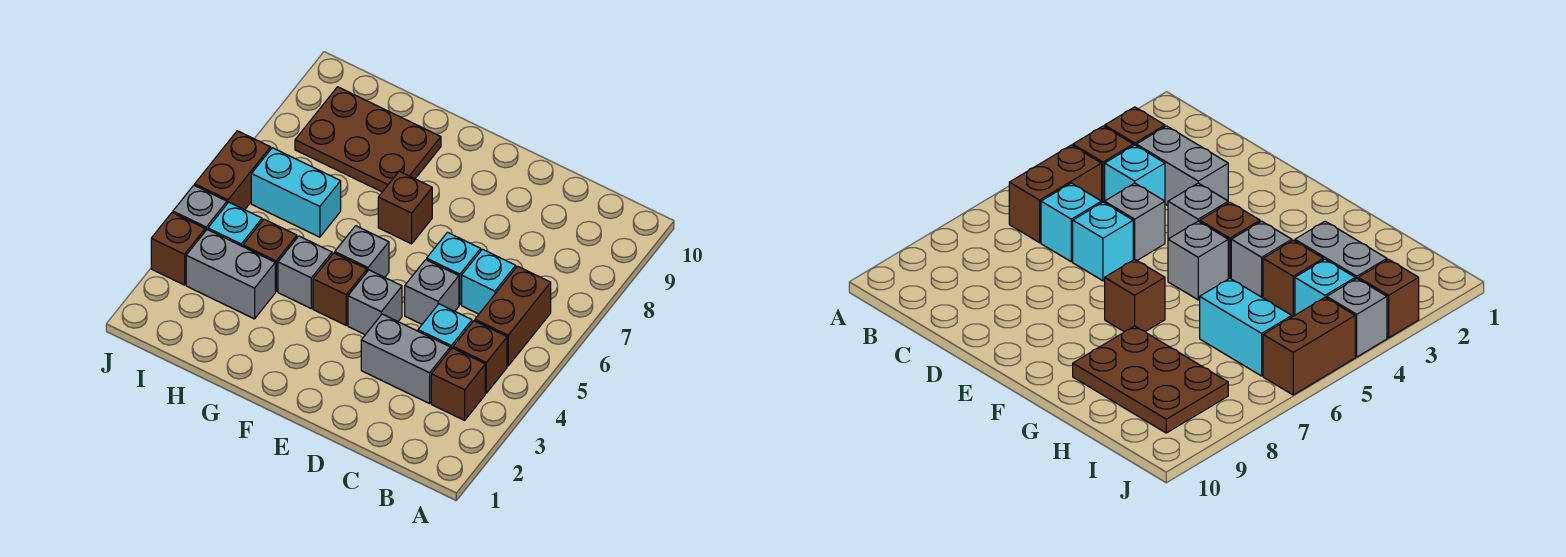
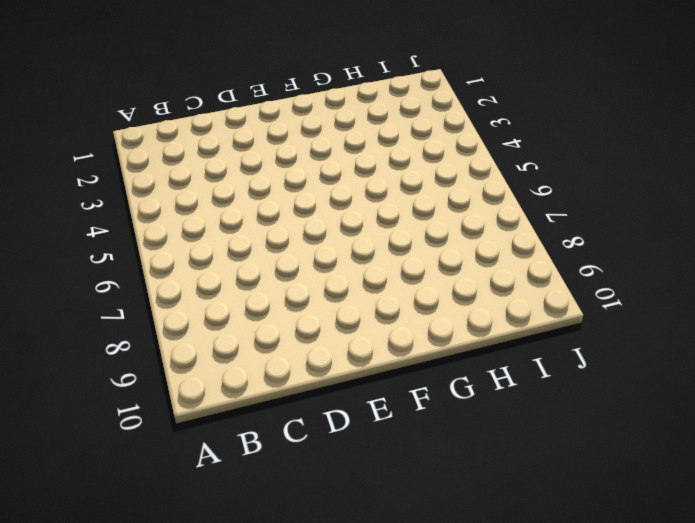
none -> brown 1x1 brick [431,348,485,420]
none -> brown 1x1 brick [453,321,507,393]
none -> brown 1x2 brick [475,266,551,366]

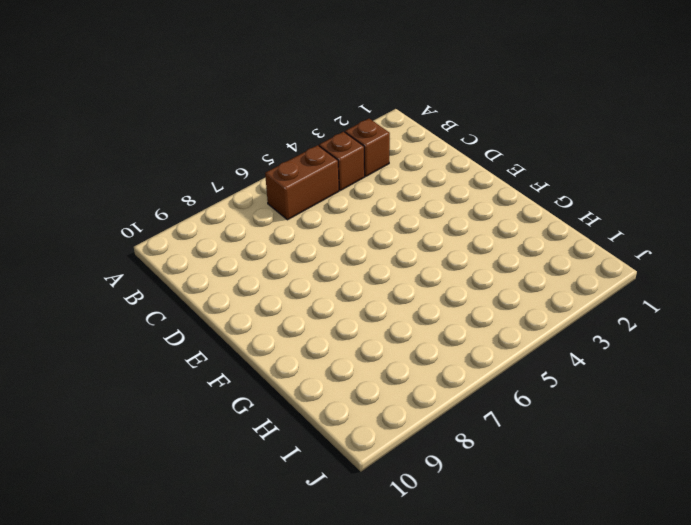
none -> grey 1x2 brick [361,314,450,403]
none -> cyan 1x1 brick [418,304,472,350]
none -> cyan 1x1 brick [462,249,516,314]

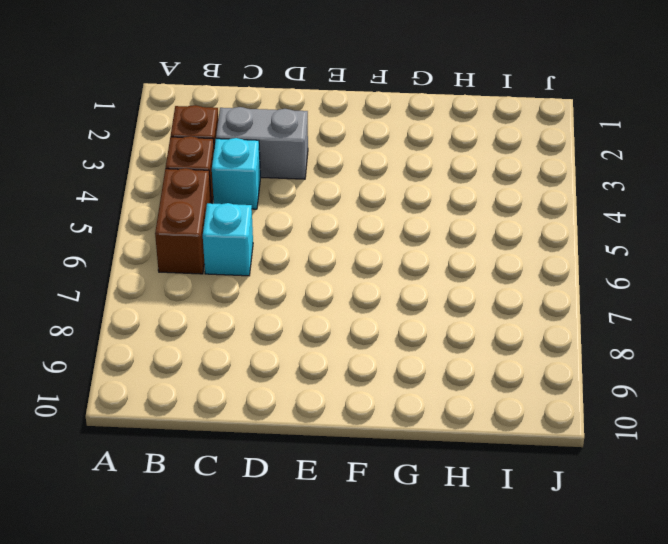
none -> grey 1x1 brick [405,260,459,324]
none -> cyan 1x1 brick [427,232,481,305]
none -> grey 1x1 brick [348,270,402,335]

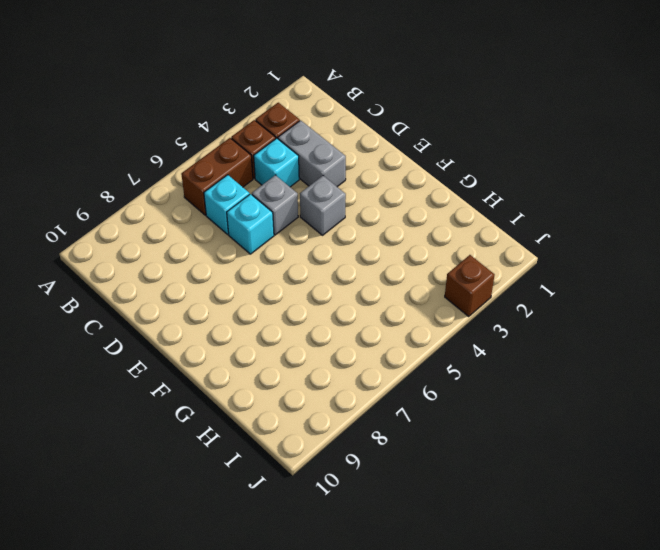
none -> brown 1x1 brick [313,253,367,325]
none -> grey 1x1 brick [335,226,389,277]
none -> brown 1x1 brick [378,171,432,244]

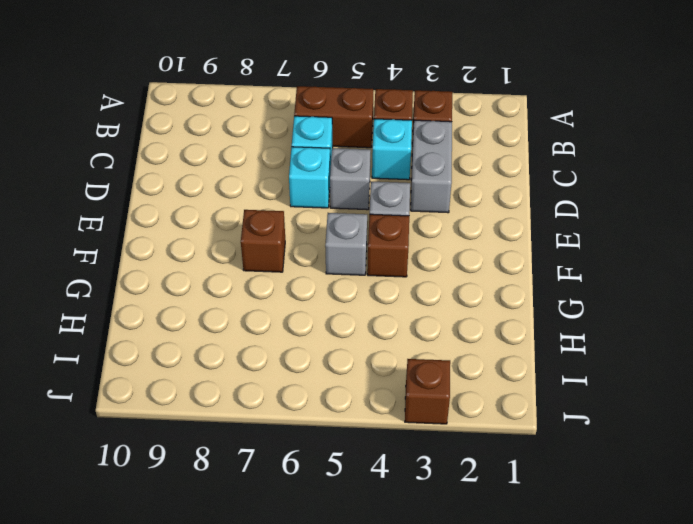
none -> grey 1x1 brick [278,236,332,308]
none -> brown 2x3 plate [295,87,441,192]
none -> grey 1x2 brick [186,230,275,319]

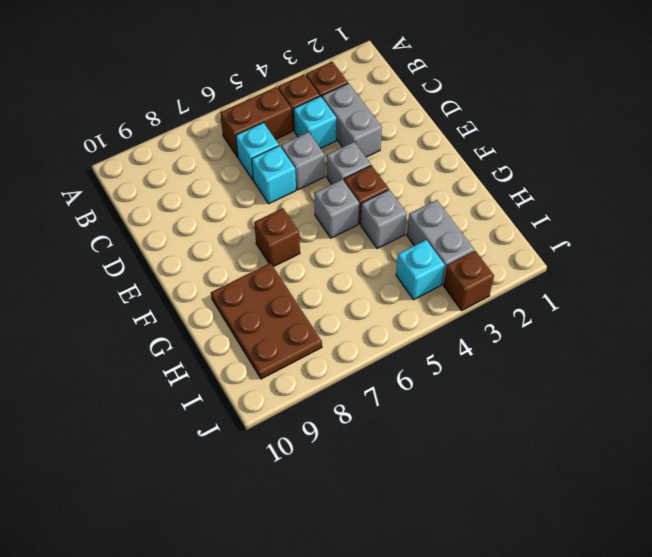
none -> brown 1x1 brick [243,219,297,291]
none -> cyan 1x2 brick [251,148,341,237]
none -> grey 1x1 brick [173,185,227,231]

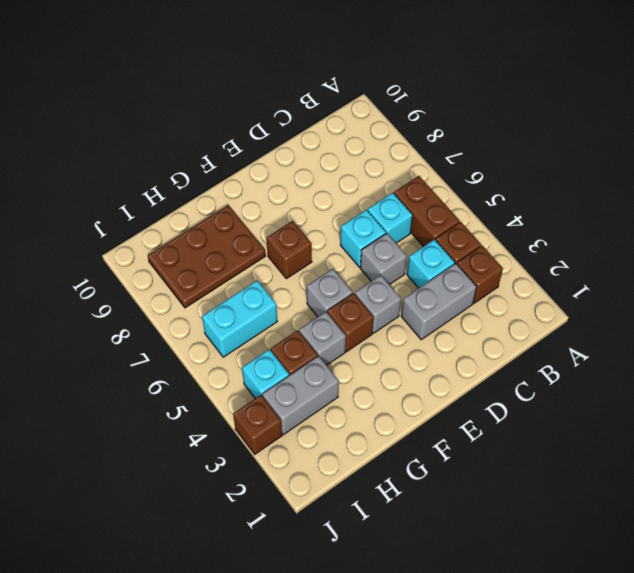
none -> grey 1x1 brick [173,185,227,231]
none -> brown 1x2 brick [195,131,271,210]

